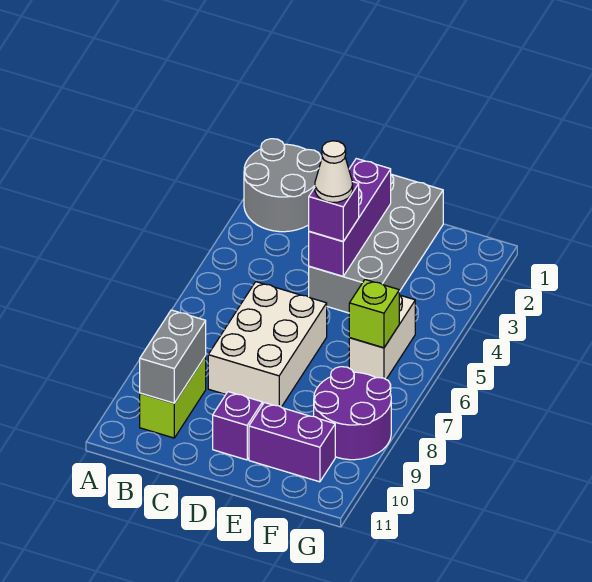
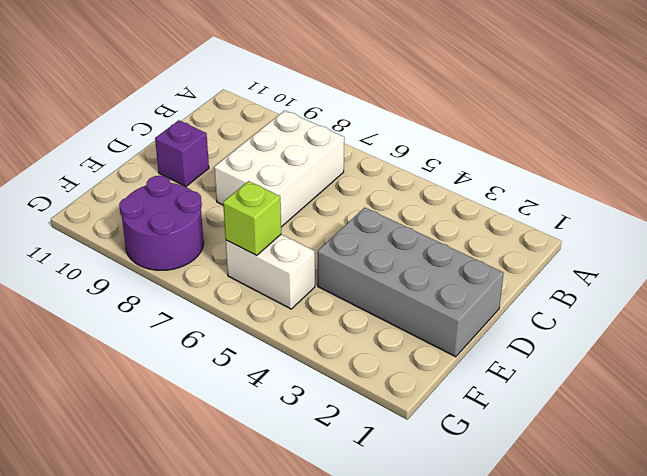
white 2x3 brick [214,111,344,227] -> white 2x3 brick turned to [208,282,327,407]
none -> grey 2x2 round brick [244,139,321,232]
none -> lime 1x2 brick [140,356,206,438]
none -> purple 1x2 brick [249,403,335,482]

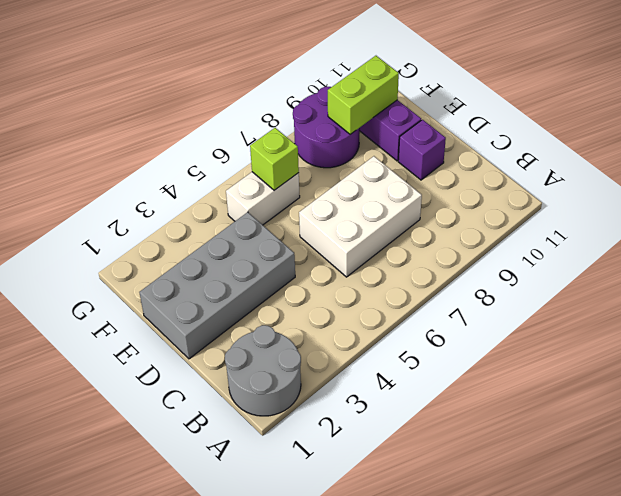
lime 1x2 brick [328,56,399,134] -> lime 1x2 brick moved to [140,356,206,438]
none -> grey 1x2 brick [140,310,206,403]
none -> purple 1x3 brick [309,159,391,276]
none -> purple 1x1 brick [309,182,359,241]

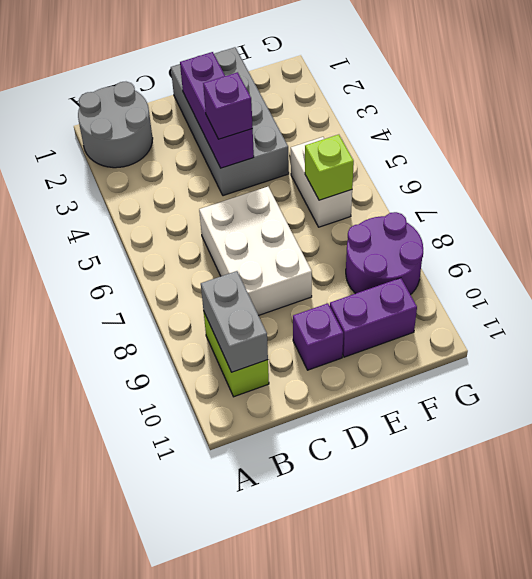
none -> white 1x1 cone [315,141,353,202]

